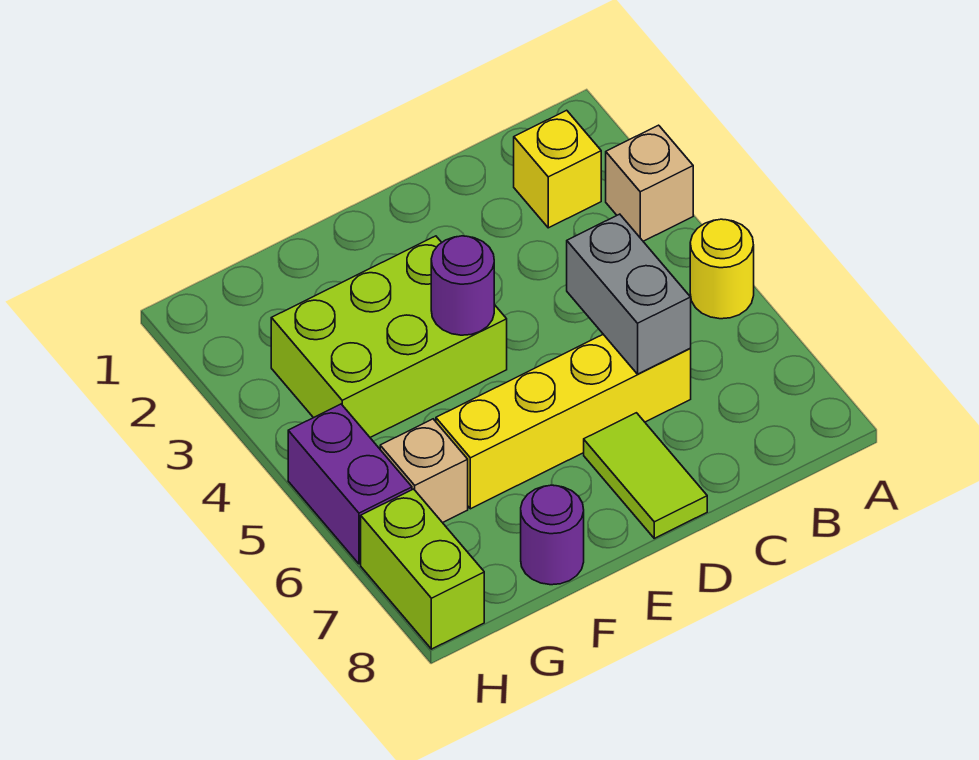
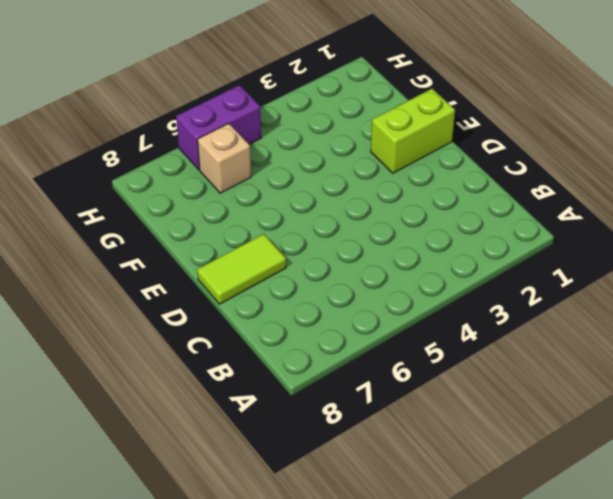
lime 1x2 brick [371,89,455,173] -> lime 1x2 brick moved to [361,489,484,649]
none -> tan 1x1 brick [606,125,693,241]
none -> yellow 1x1 round brick [690,219,754,319]
none -> yellow 1x1 brick [514,110,601,228]

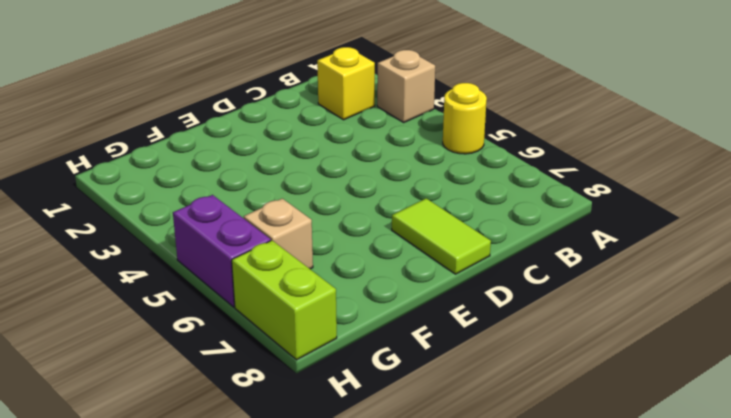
none -> yellow 1x4 brick [436,334,691,509]
none -> lime 2x3 brick [271,236,507,437]
none -> purple 1x1 round brick [521,485,584,585]

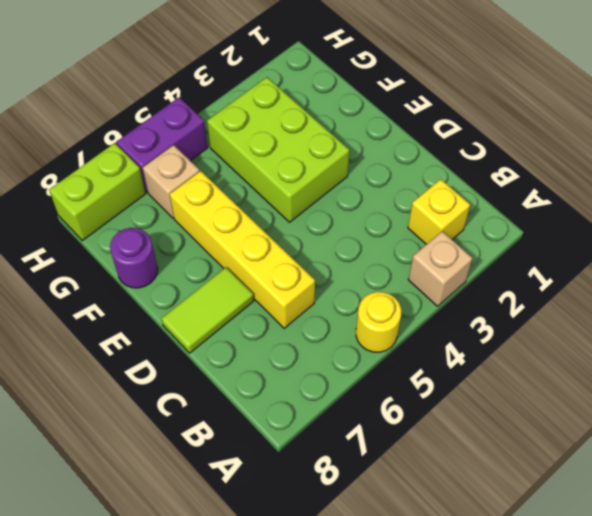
none -> grey 1x2 brick [567,214,691,374]
none -> purple 1x1 round brick [431,236,494,335]

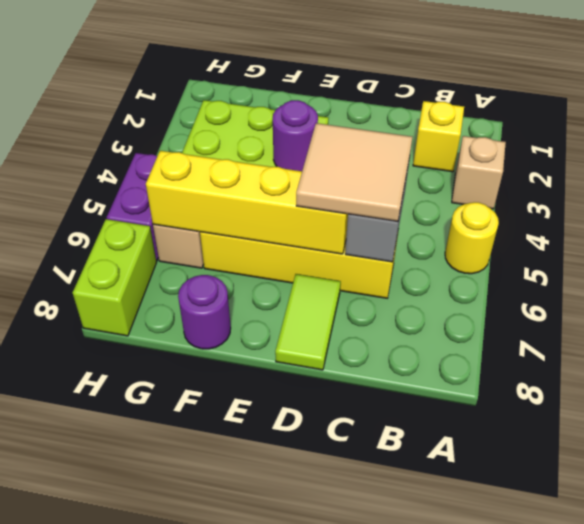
tan 2x2 tile [296,123,412,222] -> none
yellow 1x4 brick [146,151,348,254] -> none

